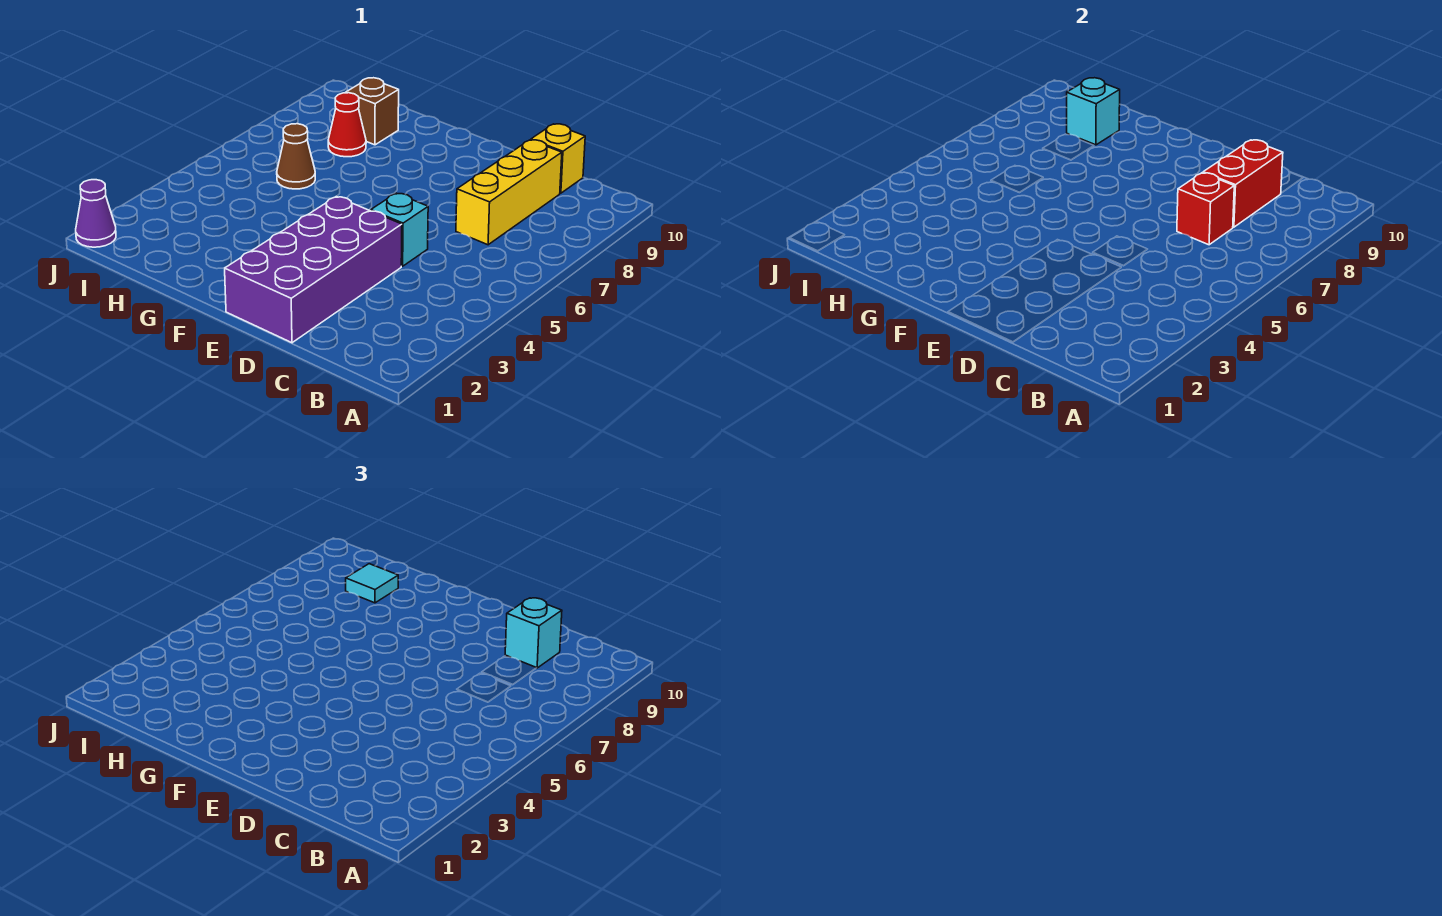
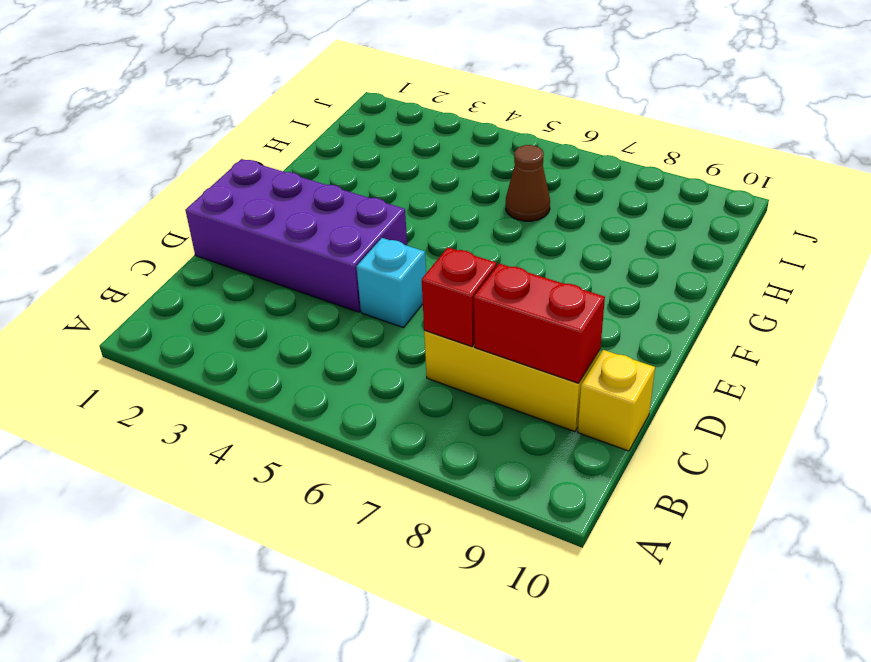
none -> red 1x1 cone [328,93,366,157]
none -> brown 1x1 brick [346,78,399,145]
none -> purple 1x1 cone [76,180,116,247]

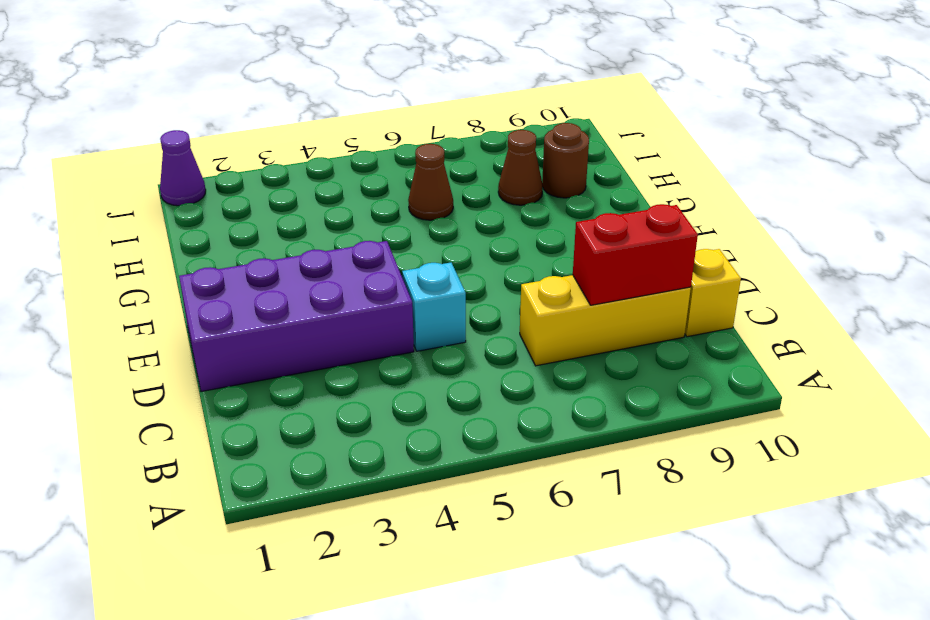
brown 1x1 cone [498,130,543,205] -> red 1x1 cone [328,93,366,157]
brown 1x1 round brick [542,123,589,198] -> brown 1x1 brick [346,78,399,145]
none -> red 1x1 brick [1177,173,1234,245]
none -> cyan 1x1 brick [1067,78,1120,145]
none -> cyan 1x1 brick [505,598,562,668]

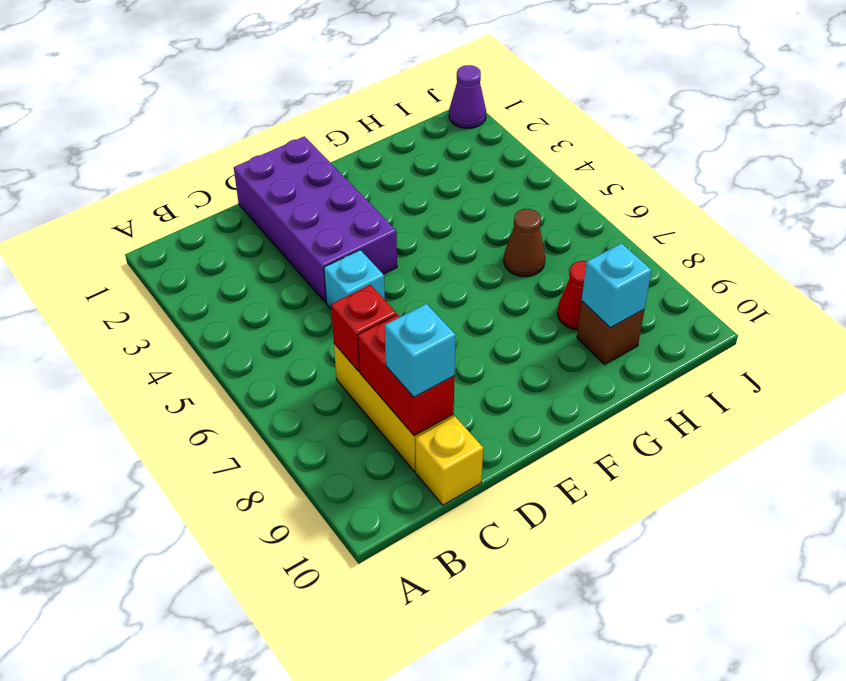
none -> cyan 1x1 tile [346,564,398,603]

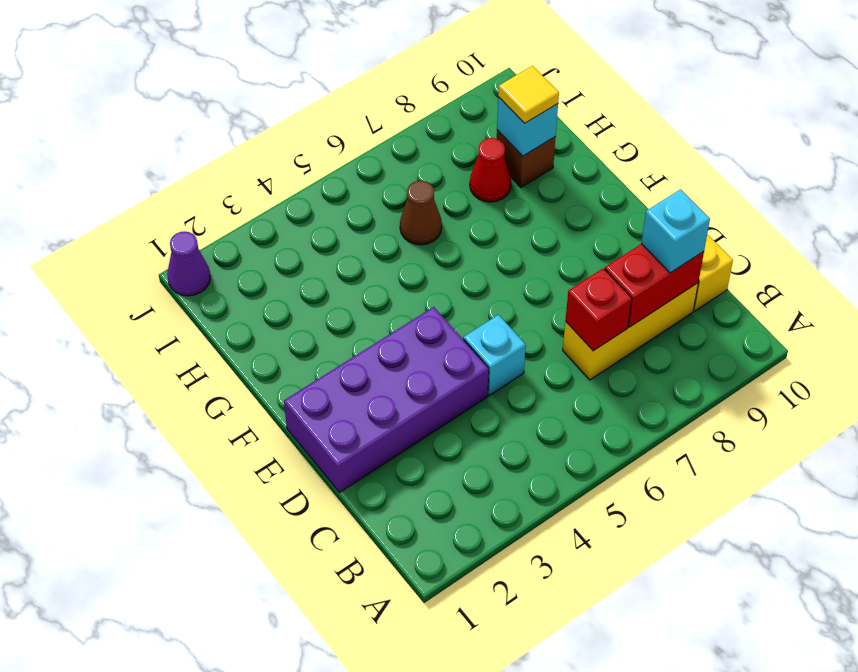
yellow 1x1 tile [498,66,559,123] -> cyan 1x1 tile [346,564,398,603]

